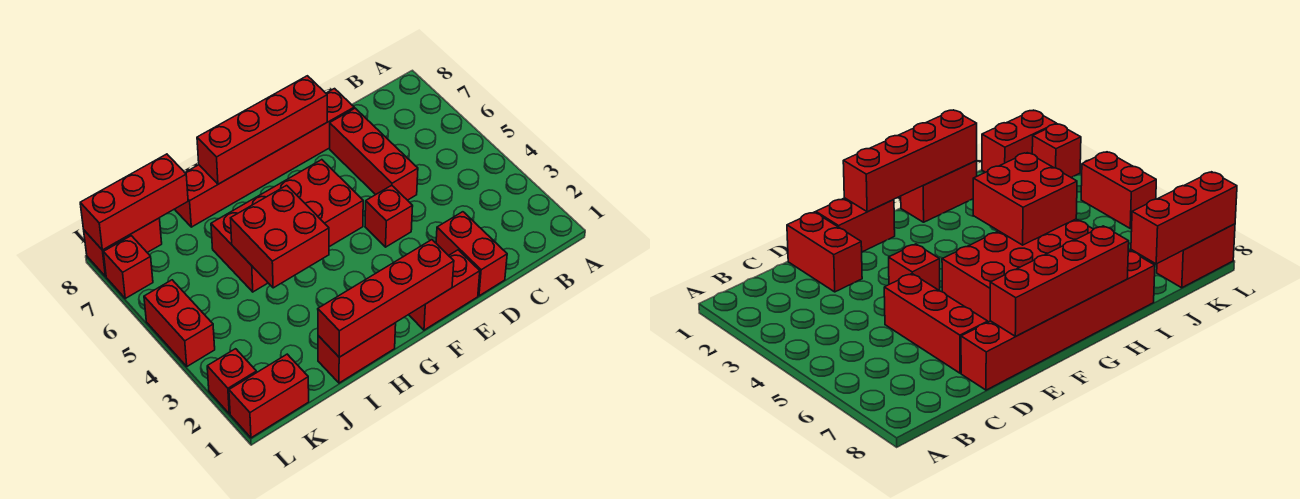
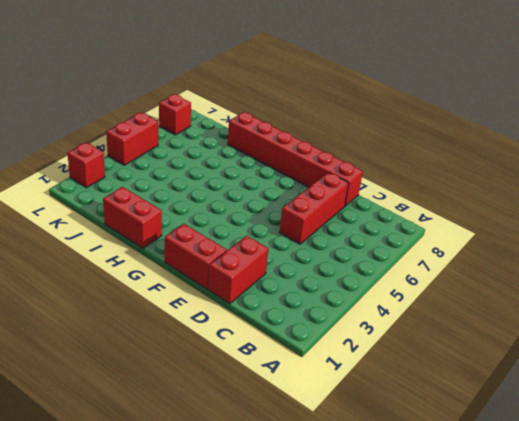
none -> red 1x1 brick [365,185,413,247]
none -> red 2x4 brick [211,160,363,292]
none -> red 1x2 brick [229,354,309,438]

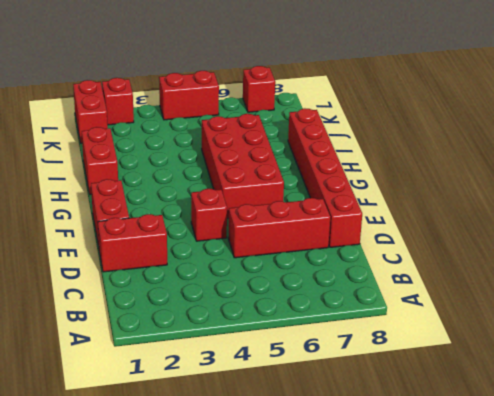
none -> red 1x2 brick [84,218,162,276]
none -> red 1x4 brick [197,76,327,184]
none -> red 1x4 brick [318,240,454,357]

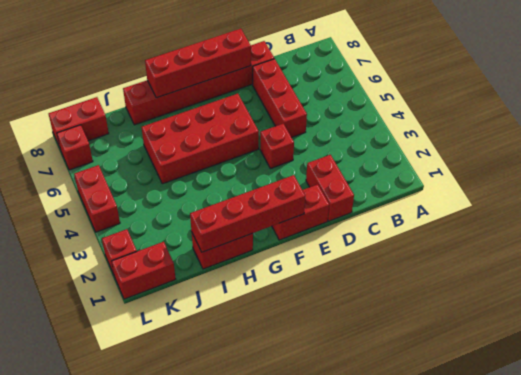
none -> red 2x2 brick [231,185,329,288]
none -> red 1x3 brick [80,154,188,250]

